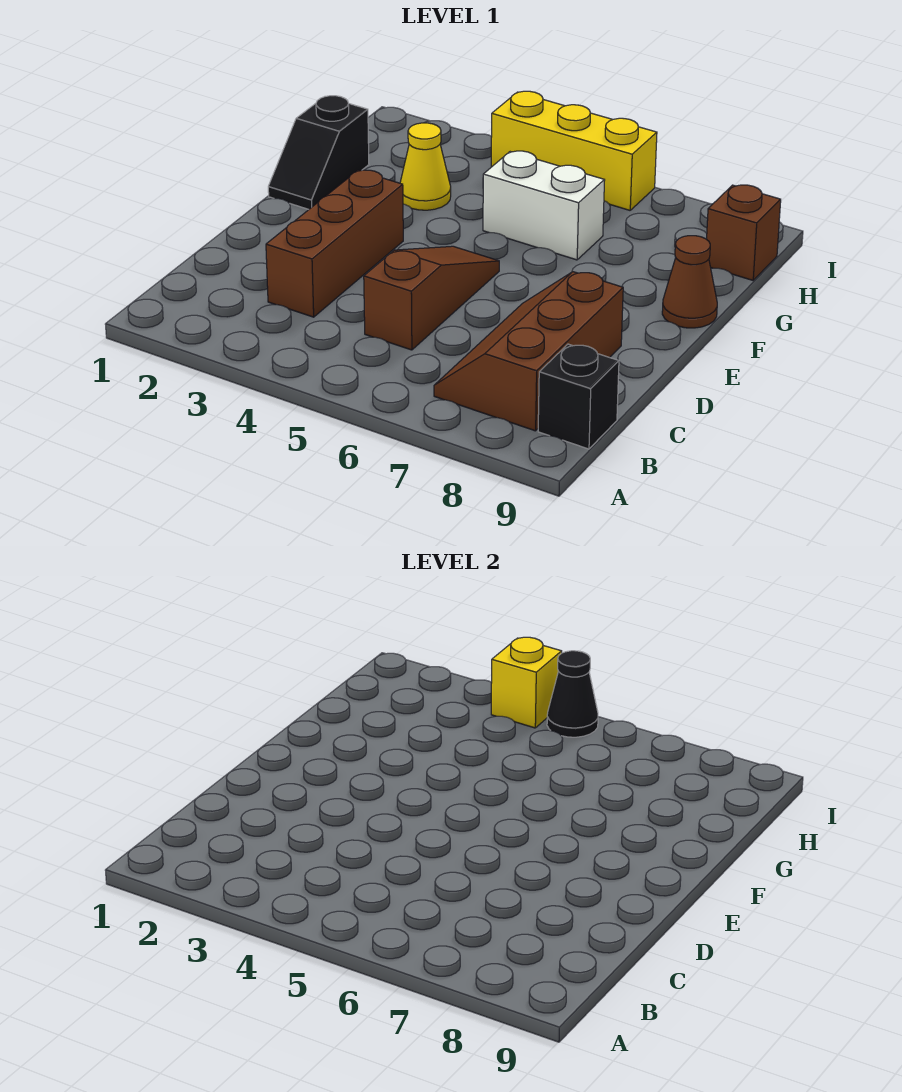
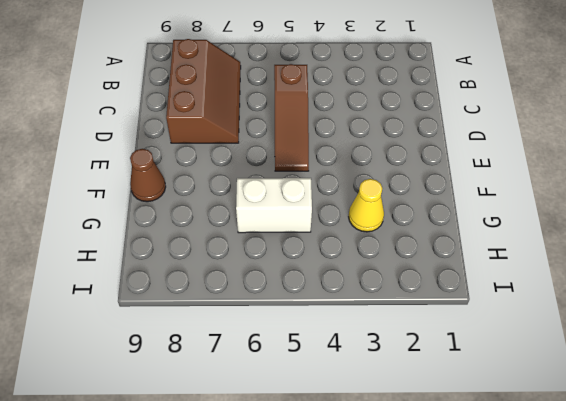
none -> black 1x1 brick [538,344,619,449]
none -> brown 1x3 brick [266,170,403,317]
none -> black 1x2 slope [268,96,369,209]

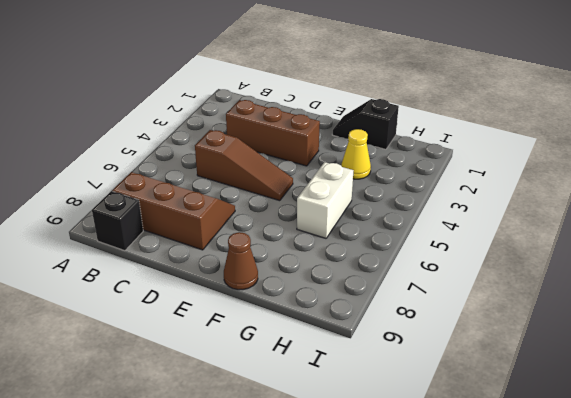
none -> brown 1x1 brick [707,185,781,280]
none -> yellow 1x3 brick [491,91,657,210]
none -> yellow 1x1 brick [491,637,562,728]

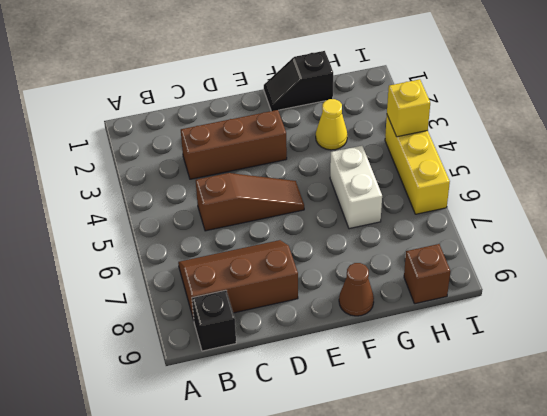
none -> black 1x1 cone [547,651,598,737]

